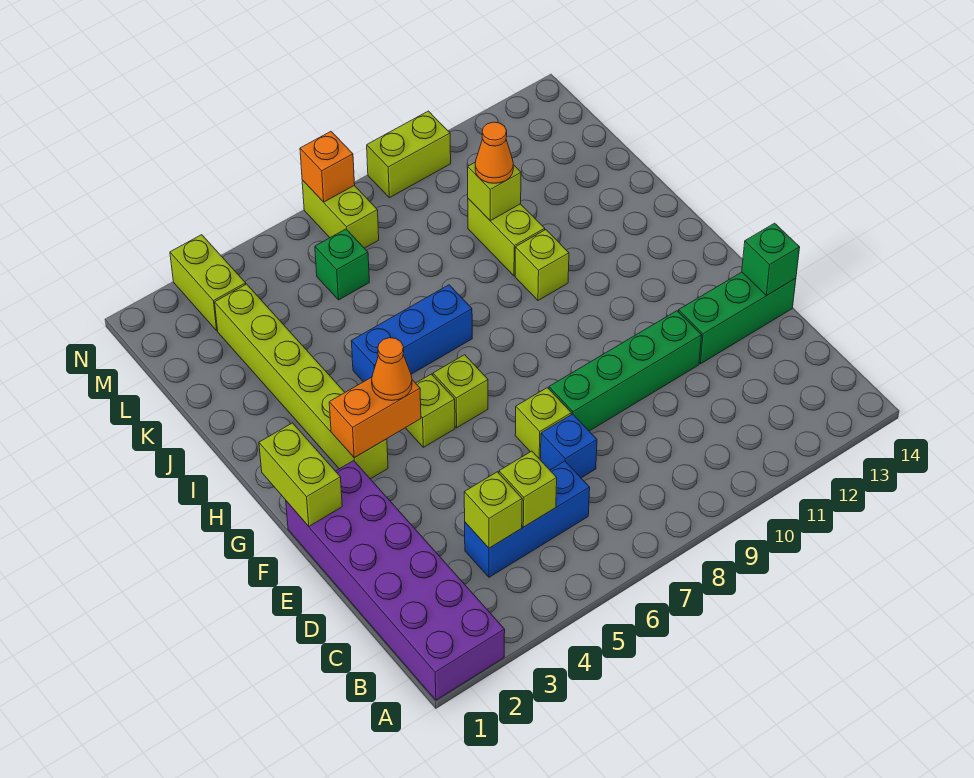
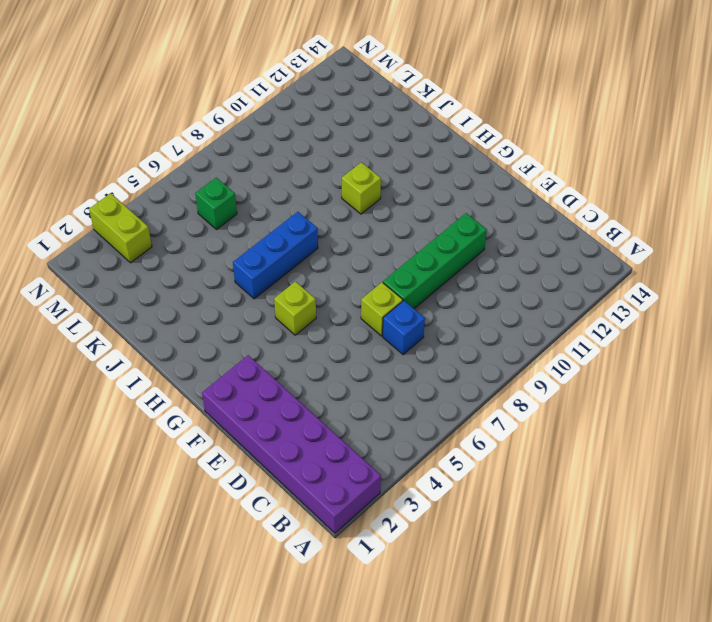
none -> blue 1x3 brick [465,461,590,577]
none -> green 1x3 brick [679,272,796,364]
none -> lime 1x6 brick [215,284,388,479]

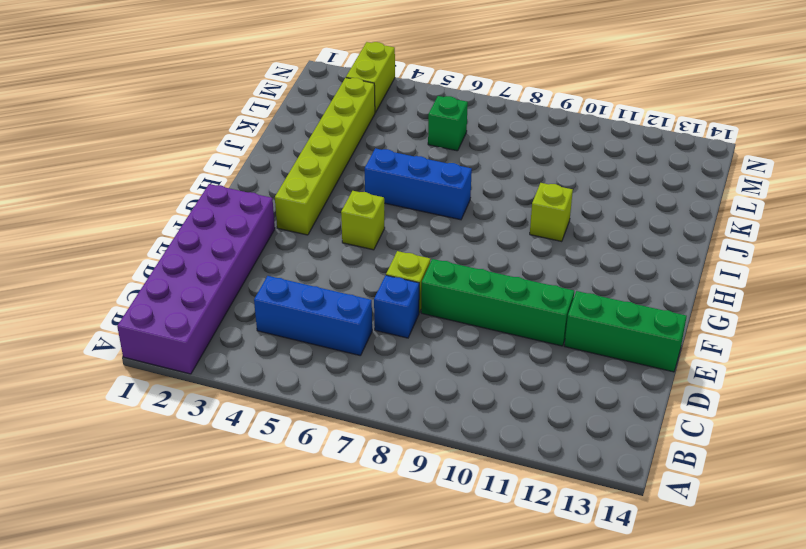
none -> lime 1x1 brick [433,355,488,428]
none -> lime 1x2 brick [468,199,545,276]
none -> lime 1x2 brick [302,180,379,248]

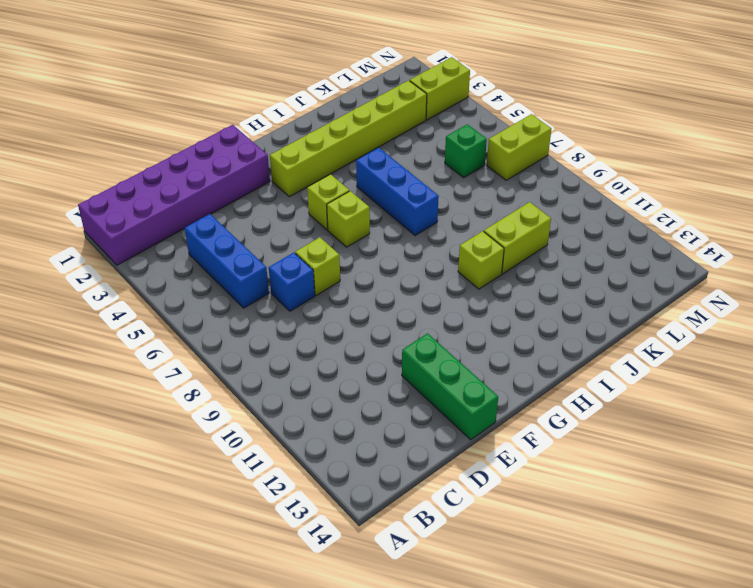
none -> green 1x4 brick [549,311,701,431]
none -> lime 1x2 brick [367,111,451,198]
none -> lime 1x1 brick [464,472,522,548]

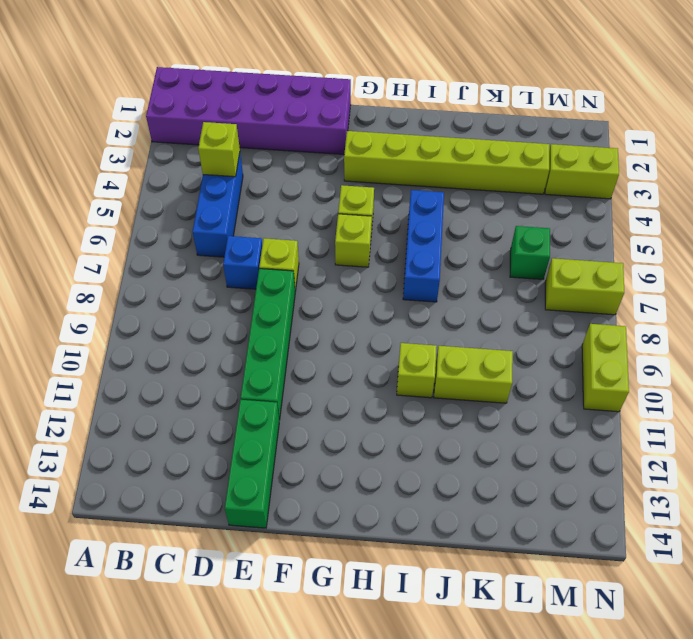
none -> lime 1x1 brick [499,451,557,527]
none -> green 1x1 brick [742,223,800,296]
none -> lime 1x2 brick [259,423,342,526]

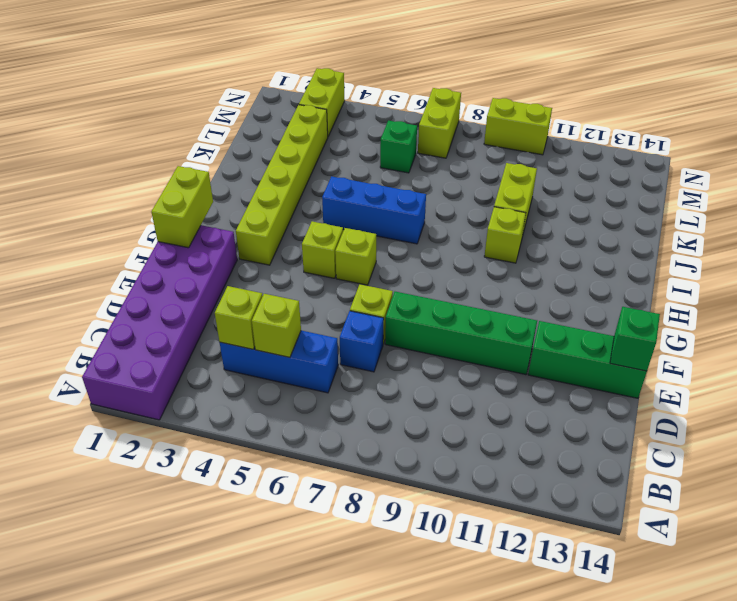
none -> orange 1x2 brick [329,377,421,458]
none -> lime 1x1 brick [468,163,521,221]
none -> orange 1x1 brick [300,132,355,202]

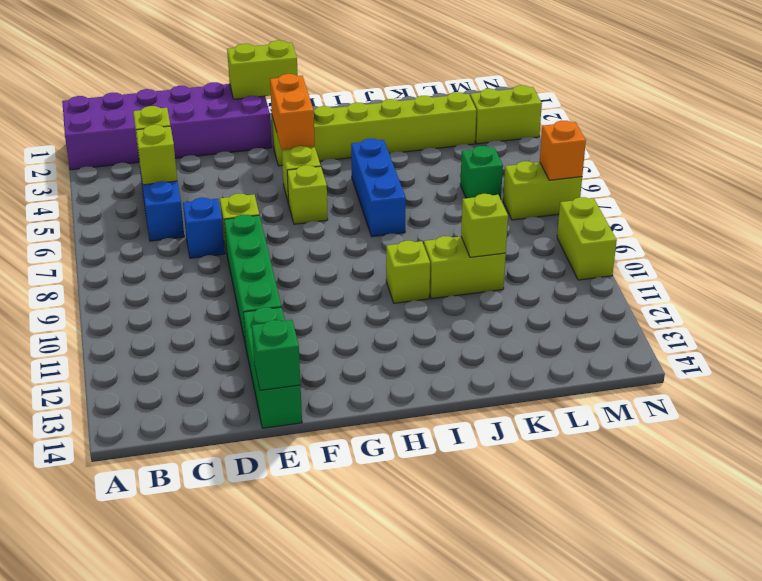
none -> orange 1x1 cone [372,338,412,401]
none -> orange 1x1 cone [475,122,513,183]

